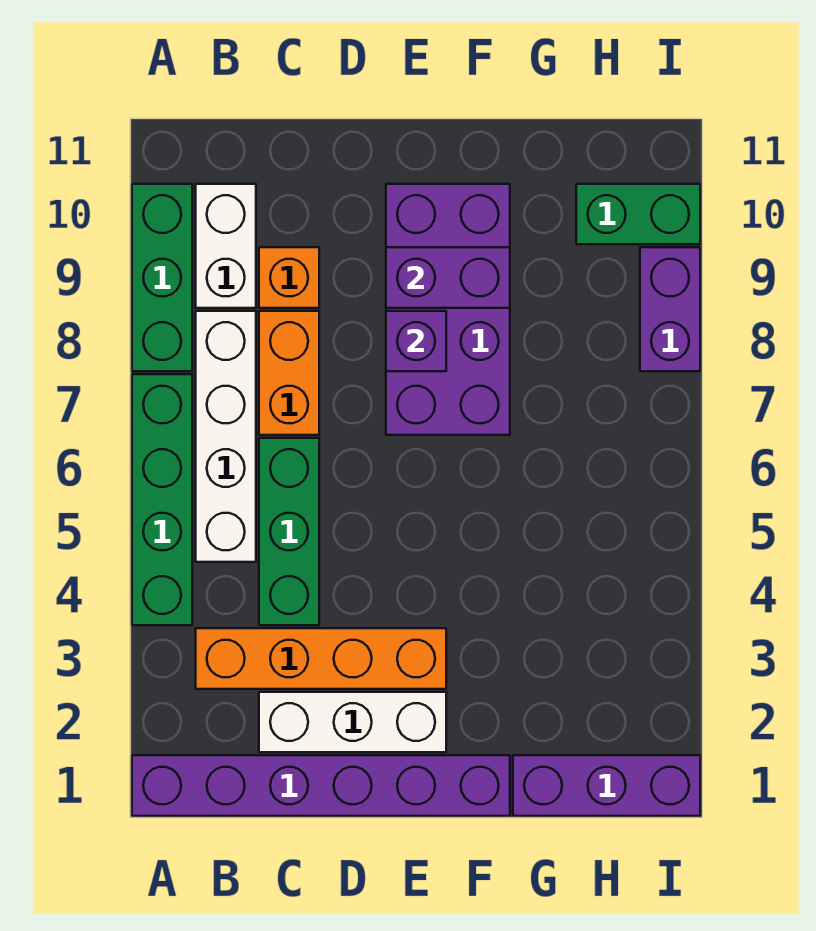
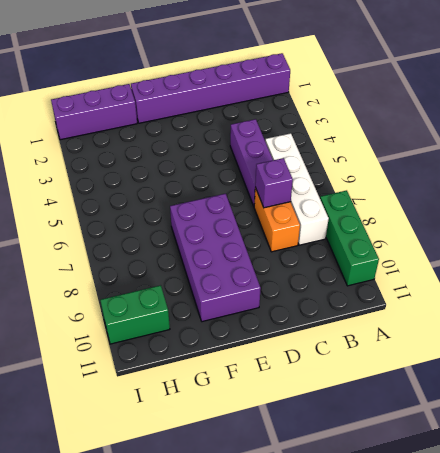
purple 1x3 brick [230,119,273,206] -> green 1x3 brick [259,438,319,625]
purple 1x1 brick [255,158,293,208] -> purple 1x1 brick moved to [386,311,446,371]
none -> green 1x4 brick [132,374,192,625]
none -> orange 1x4 brick [196,628,446,689]
none -> white 1x2 brick [196,184,256,308]

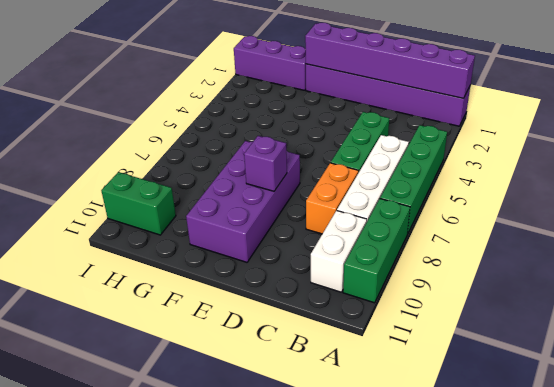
purple 1x6 brick [305,23,475,98] -> none
none -> orange 1x4 brick [196,628,446,689]
none -> white 1x3 brick [259,692,446,752]
none -> orange 1x1 brick [259,247,319,308]

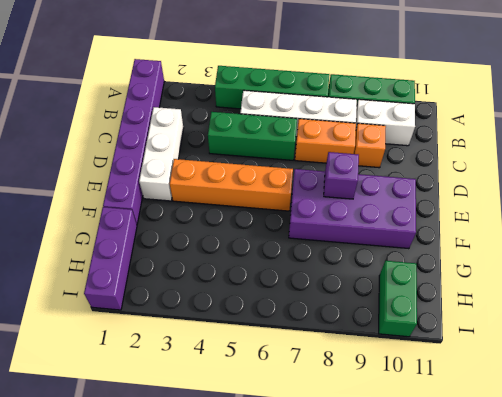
orange 1x4 brick [170,159,293,211] -> orange 1x4 brick turned to [196,628,446,689]
none -> purple 1x2 brick [640,247,700,371]
none -> purple 1x2 brick [386,247,510,308]

